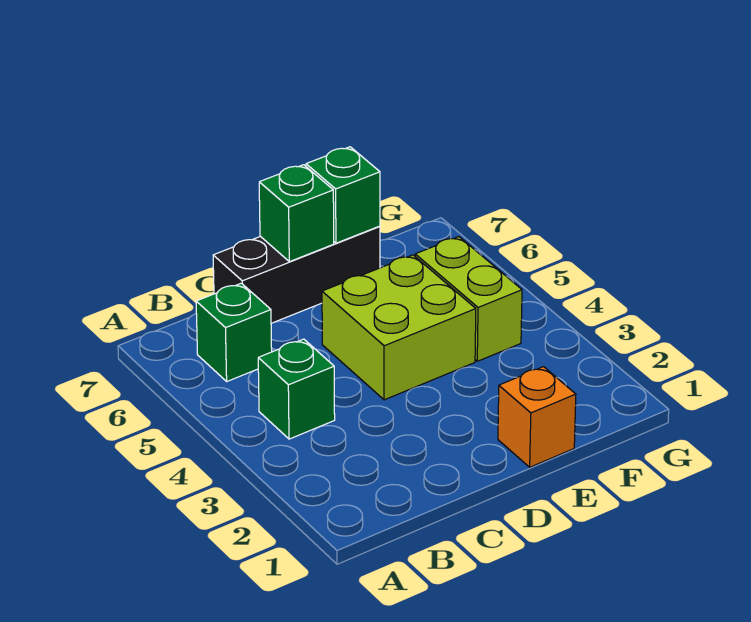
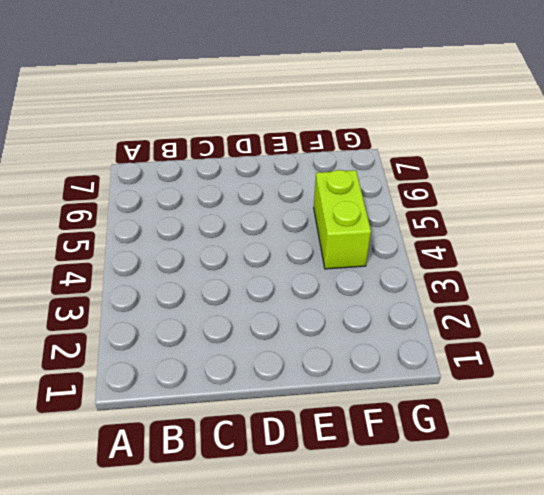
none -> green 1x1 brick [258,339,335,439]
none -> green 1x1 brick [196,283,272,381]

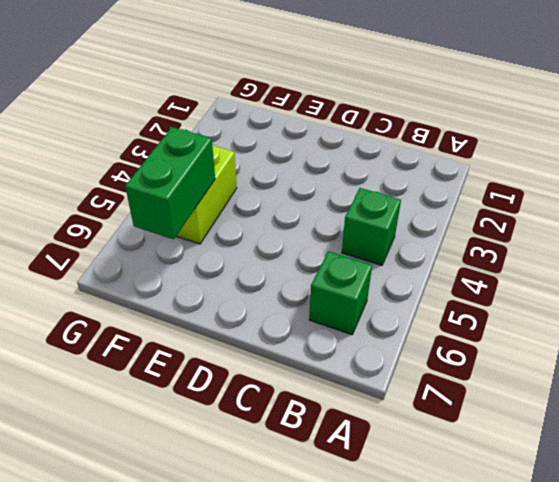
green 1x2 brick [125,127,215,239] -> none
none -> black 1x3 brick [213,226,380,323]
none -> lime 2x2 brick [322,255,476,400]

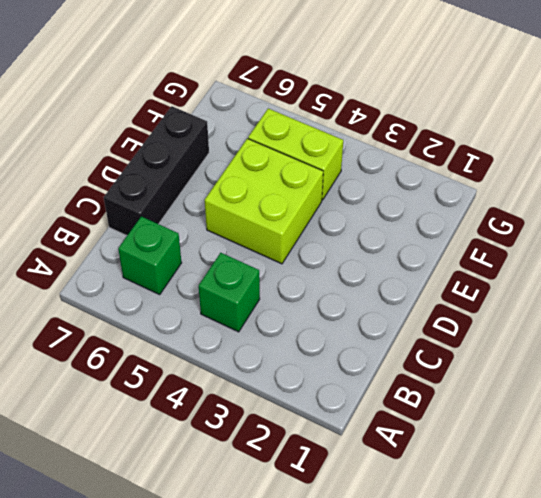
none -> orange 1x1 brick [498,367,576,467]
none -> green 1x1 brick [259,165,334,262]

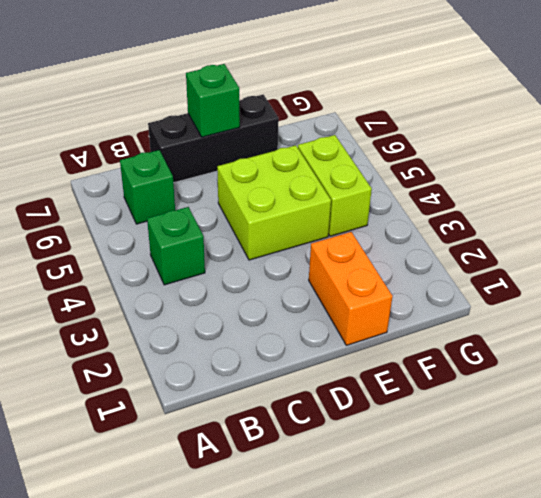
orange 1x2 brick [309,232,393,345] -> orange 1x1 brick [498,367,576,467]
none -> green 1x1 brick [306,147,380,243]

